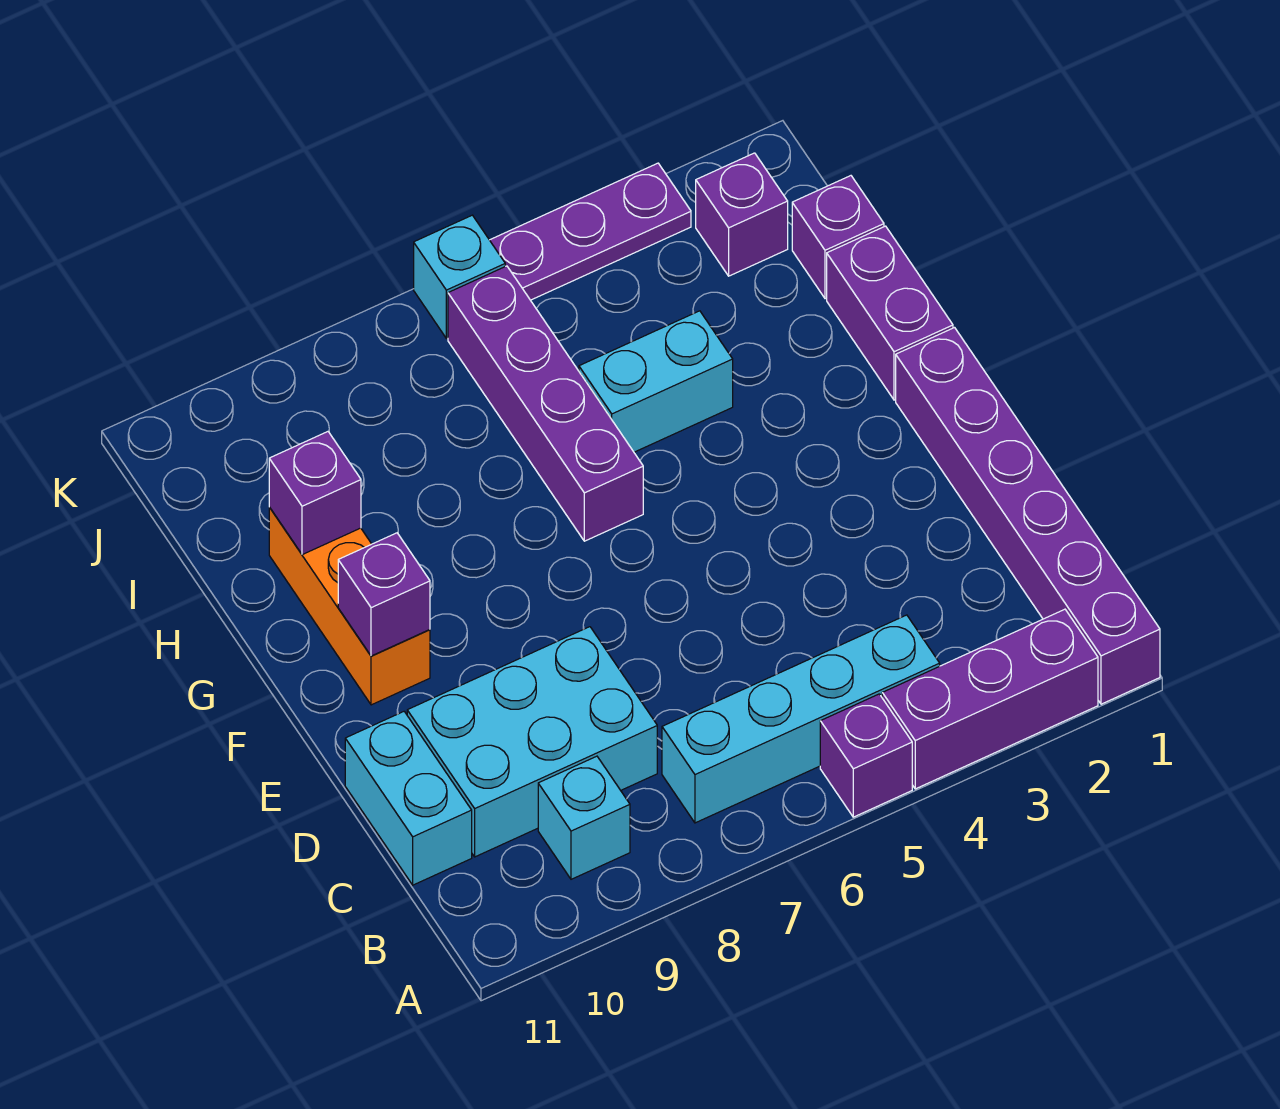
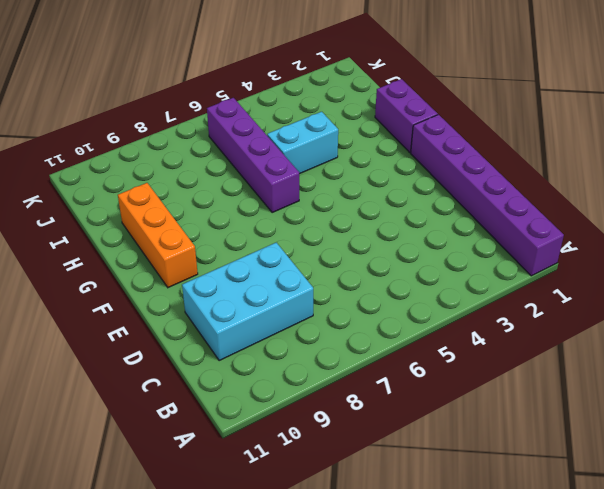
none -> purple 1x3 brick [882,609,1098,789]
none -> purple 1x1 brick [820,694,912,817]
none -> cyan 1x4 brick [662,615,940,823]

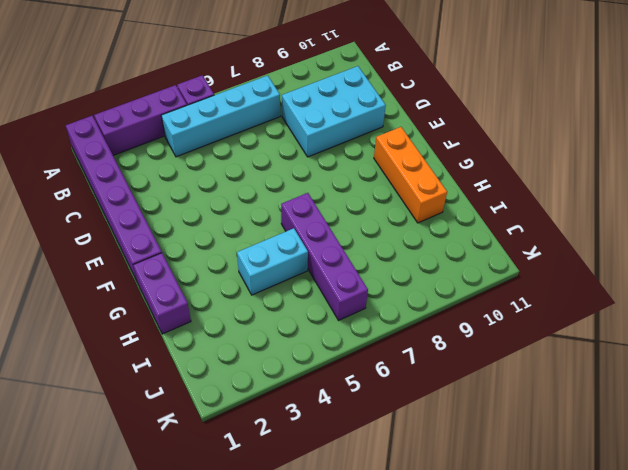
none -> cyan 1x1 brick [538,756,630,879]
none -> cyan 1x2 brick [345,712,472,885]
none -> purple 1x1 brick [792,176,884,299]

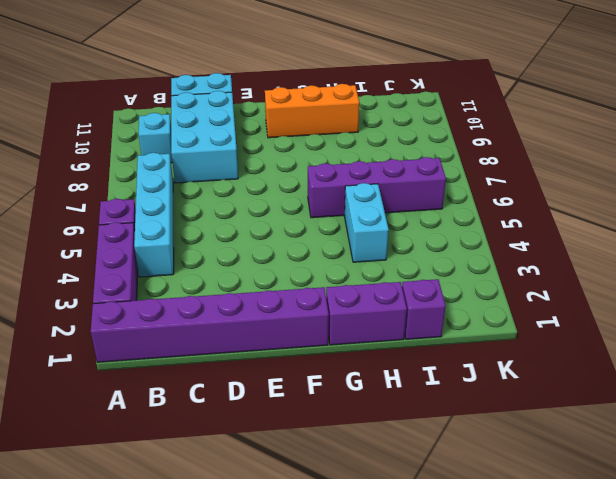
none -> purple 1x1 brick [696,153,788,276]
none -> purple 1x3 plate [490,163,691,300]
none -> cyan 1x1 brick [414,215,505,338]

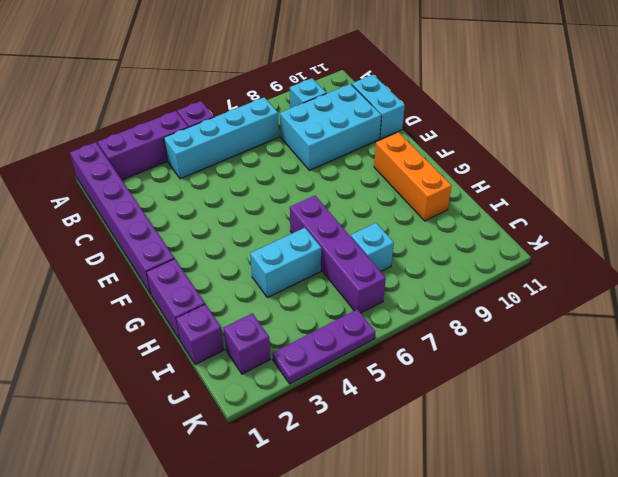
cyan 1x1 brick [351,223,394,272] -> cyan 1x1 brick moved to [414,215,505,338]
none -> purple 1x1 brick [338,533,430,656]
none -> purple 1x1 brick [269,432,361,555]

